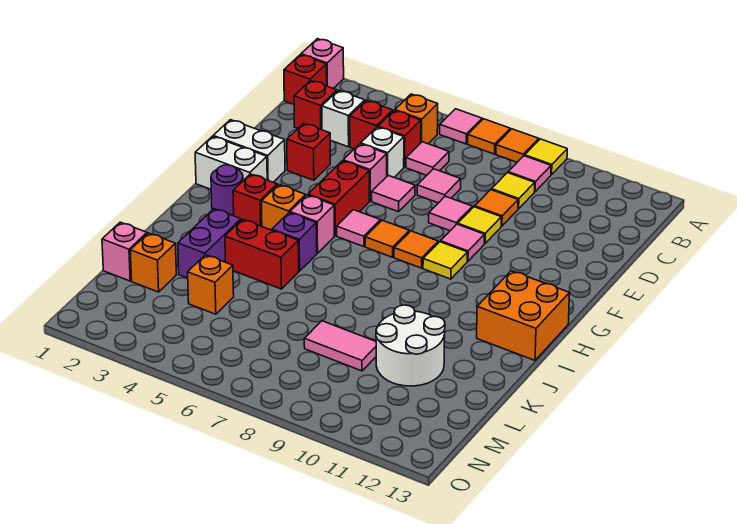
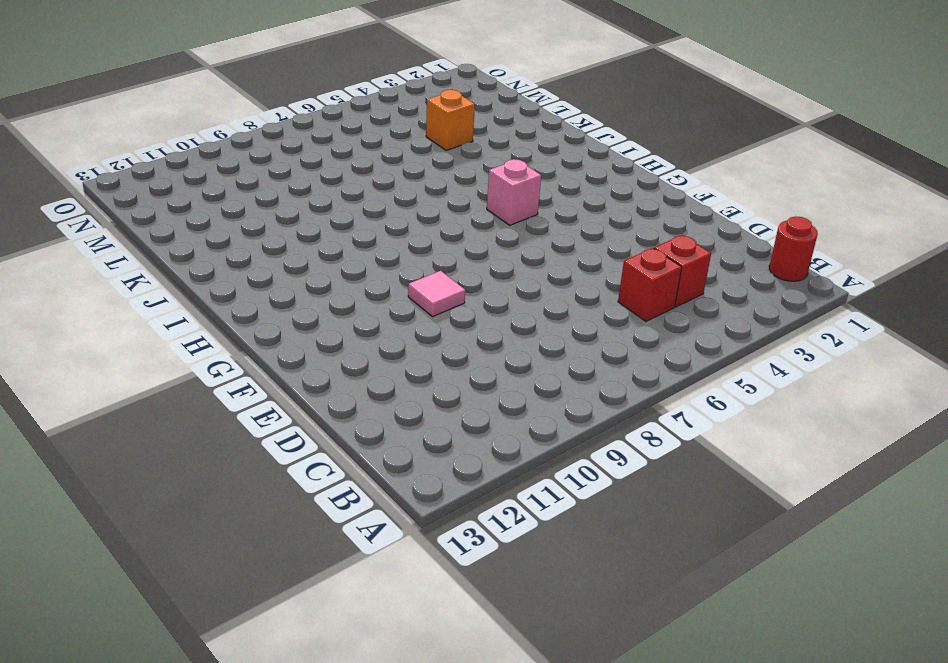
red 1x1 round brick [769,216,818,281] -> red 1x1 brick [284,55,327,104]
none -> pink 1x1 brick [301,39,344,88]
none -> pink 1x1 tile [440,109,482,144]
none -> orange 1x1 tile [468,119,510,154]
none -> orange 1x1 tile [496,129,539,162]

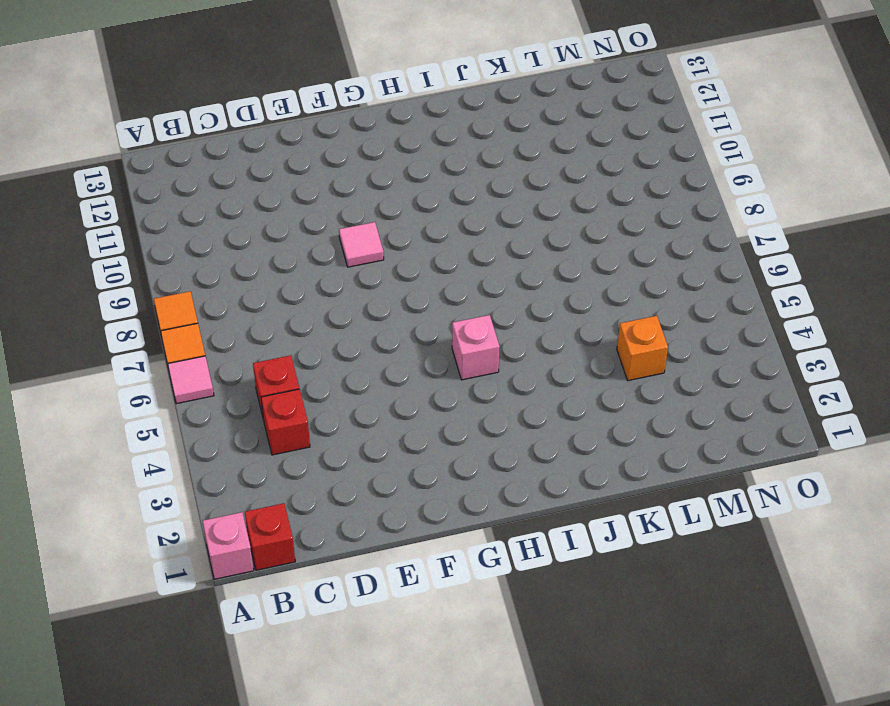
none -> yellow 1x1 tile [525,139,567,175]
none -> orange 1x1 brick [395,94,438,144]
none -> pink 1x1 tile [508,156,551,192]
none -> red 1x1 brick [294,80,337,130]

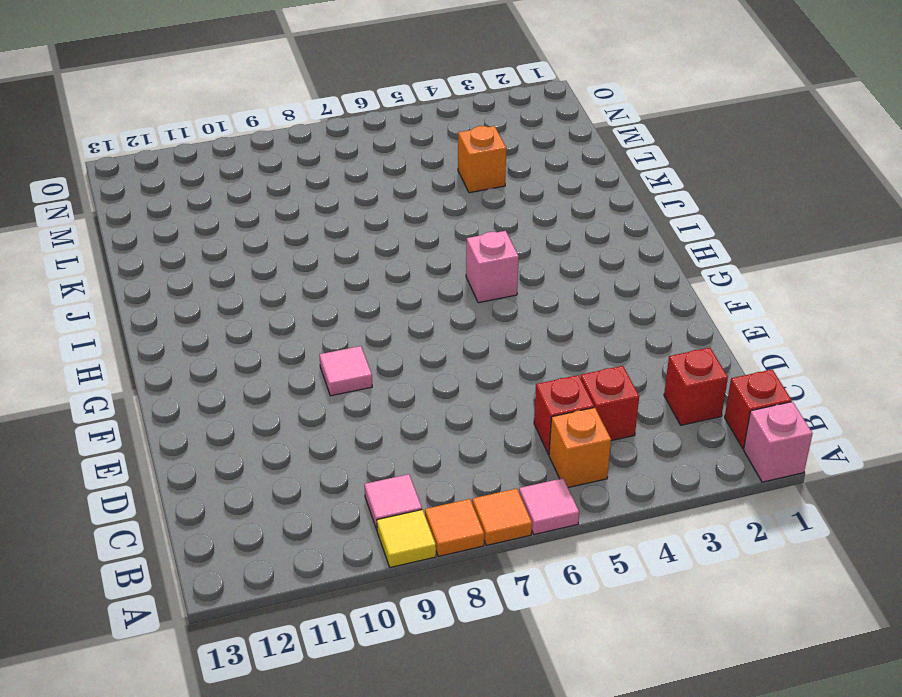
none -> white 1x1 brick [322,90,365,147]
none -> pink 1x1 tile [406,142,449,175]
none -> yellow 1x1 tile [491,173,535,209]
none -> white 1x1 brick [361,127,404,177]

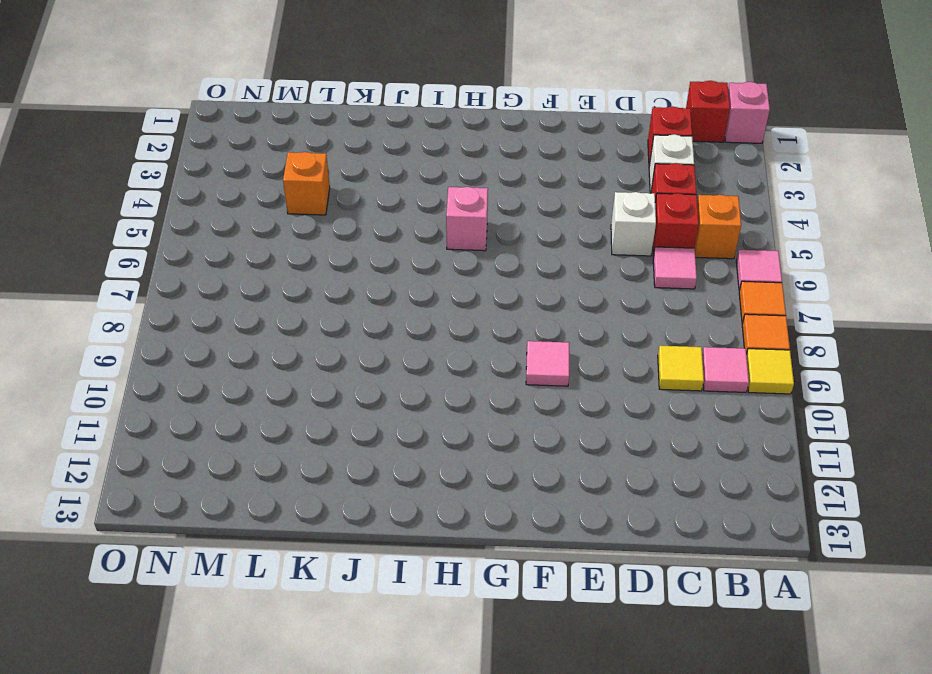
none -> pink 1x1 tile [417,169,461,203]
none -> orange 1x1 tile [475,190,518,226]
none -> red 1x1 brick [287,123,330,180]
none -> pink 1x1 brick [343,144,387,201]

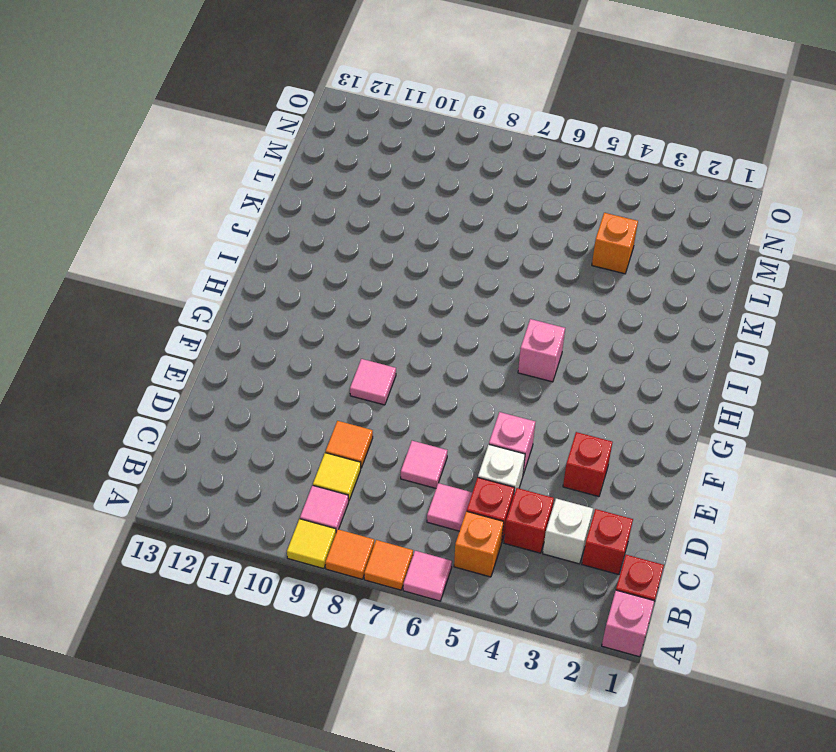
none -> pink 1x1 tile [372,175,415,212]
none -> pink 1x1 tile [429,196,472,231]
none -> yellow 1x1 tile [458,207,501,244]
none -> white 1x2 brick [213,120,285,182]

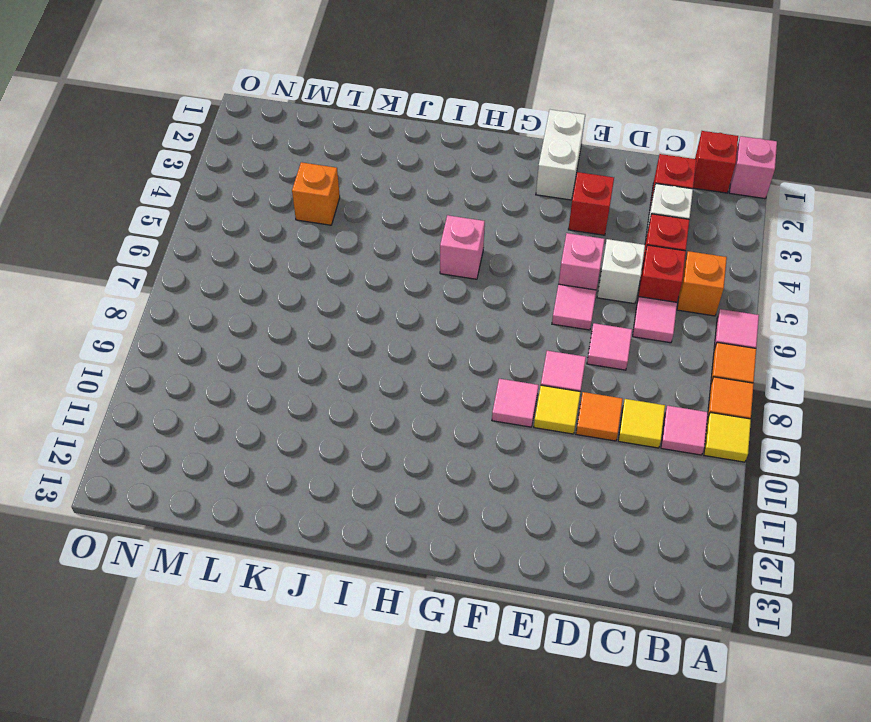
none -> red 1x2 brick [308,161,369,236]
none -> white 1x2 brick [195,136,267,189]
none -> pink 1x1 tile [337,210,381,247]
none -> orange 1x1 tile [365,220,409,257]

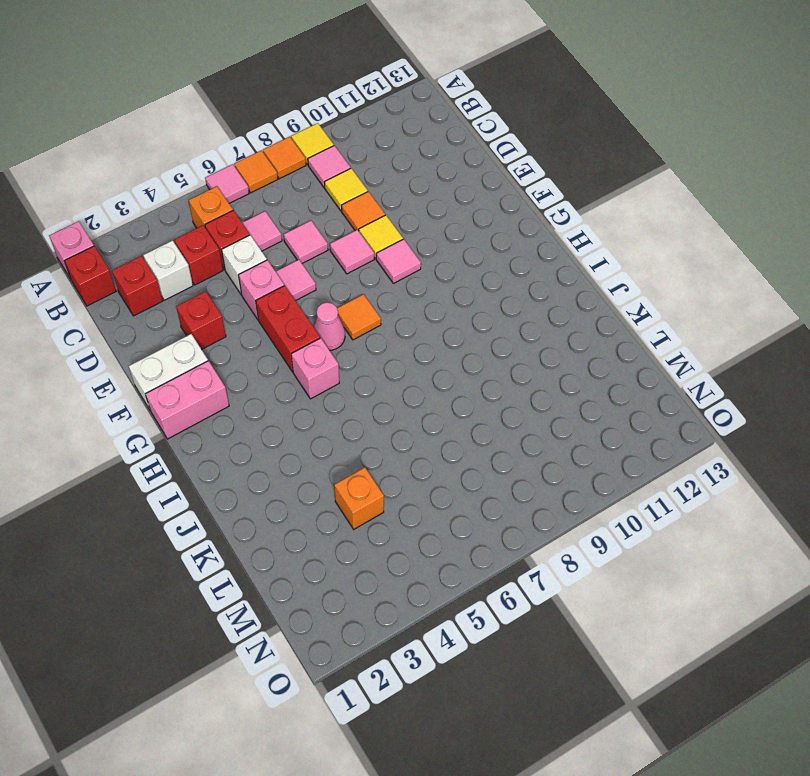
pink 1x2 brick [146,361,229,439] -> white 1x2 brick [195,136,267,189]
pink 1x1 cone [314,303,345,350] -> pink 1x1 tile [337,210,381,247]
none -> orange 1x1 tile [394,231,438,268]
none -> yellow 1x1 tile [423,242,467,279]
none -> purple 1x1 round brick [211,165,243,216]
none -> red 1x1 brick [233,174,277,226]

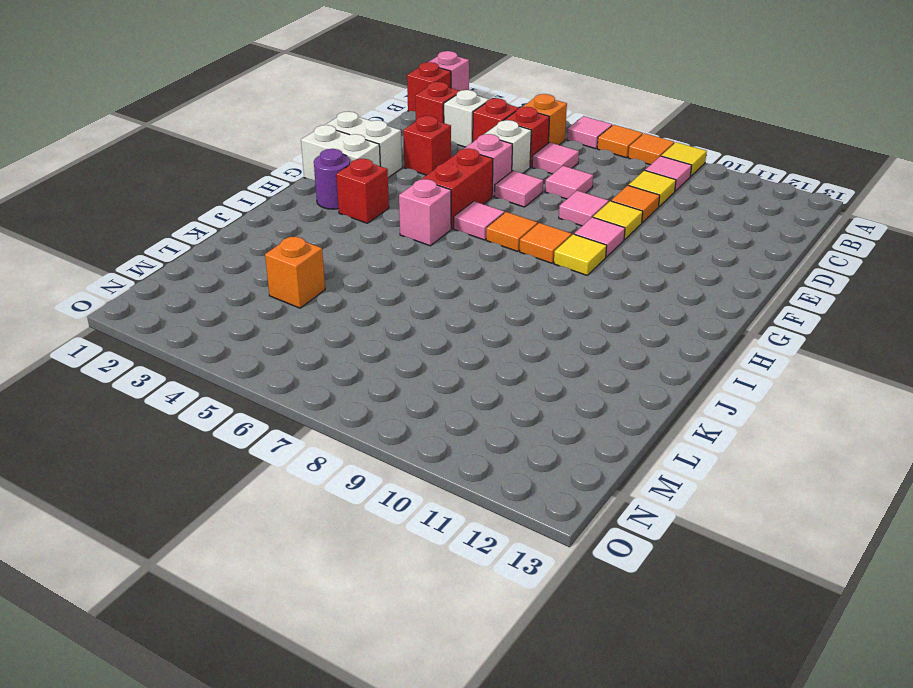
none -> orange 1x1 brick [261,185,306,230]
none -> orange 2x2 brick [477,271,570,360]
none -> purple 1x1 brick [272,213,317,271]
none -> purple 1x2 brick [178,209,241,278]

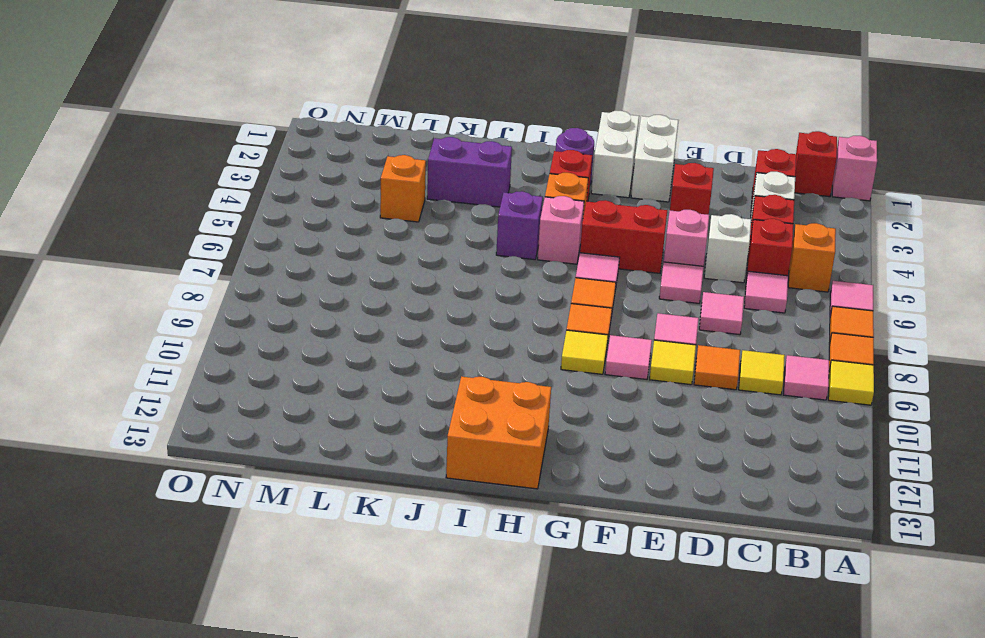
none -> red 1x2 brick [225,219,299,289]
none -> white 2x2 round brick [376,305,445,386]
none -> pink 1x1 brick [102,222,147,281]
none -> orange 1x1 brick [130,233,176,292]

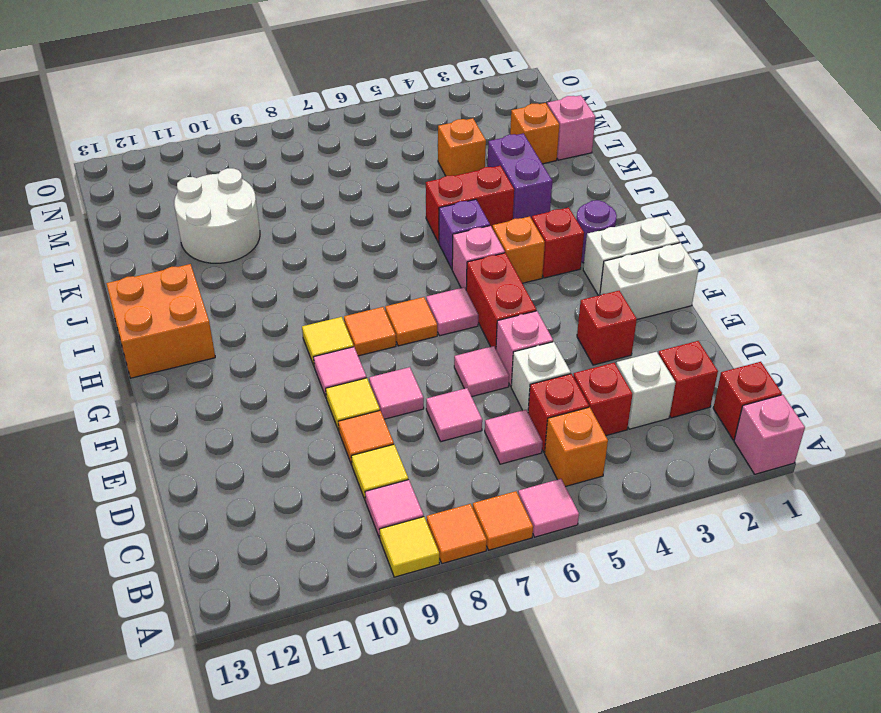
none -> pink 1x2 tile [304,321,376,371]

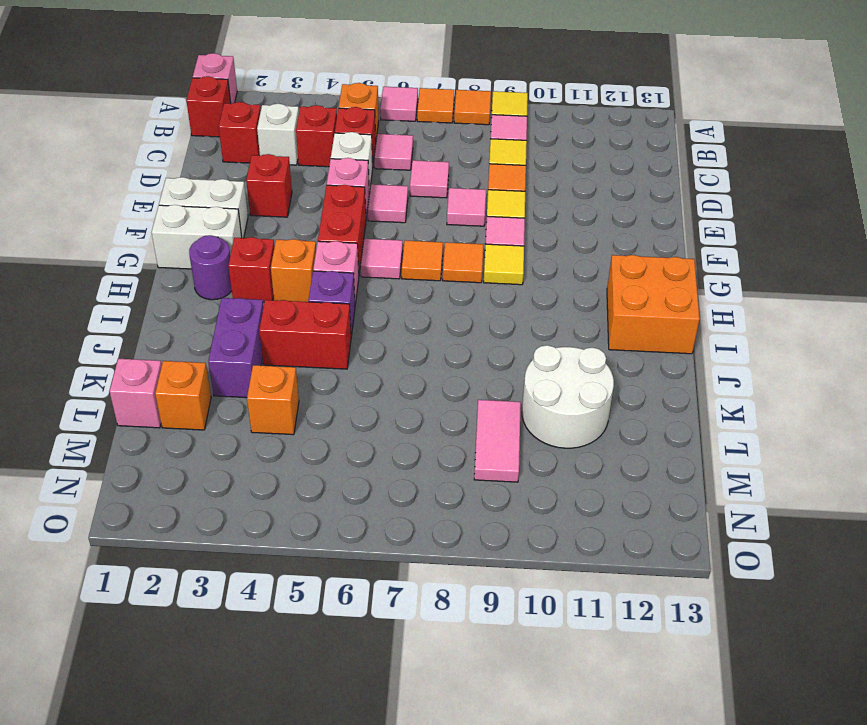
pink 1x2 tile [474,400,521,482] -> pink 1x2 tile turned to [304,321,376,371]

